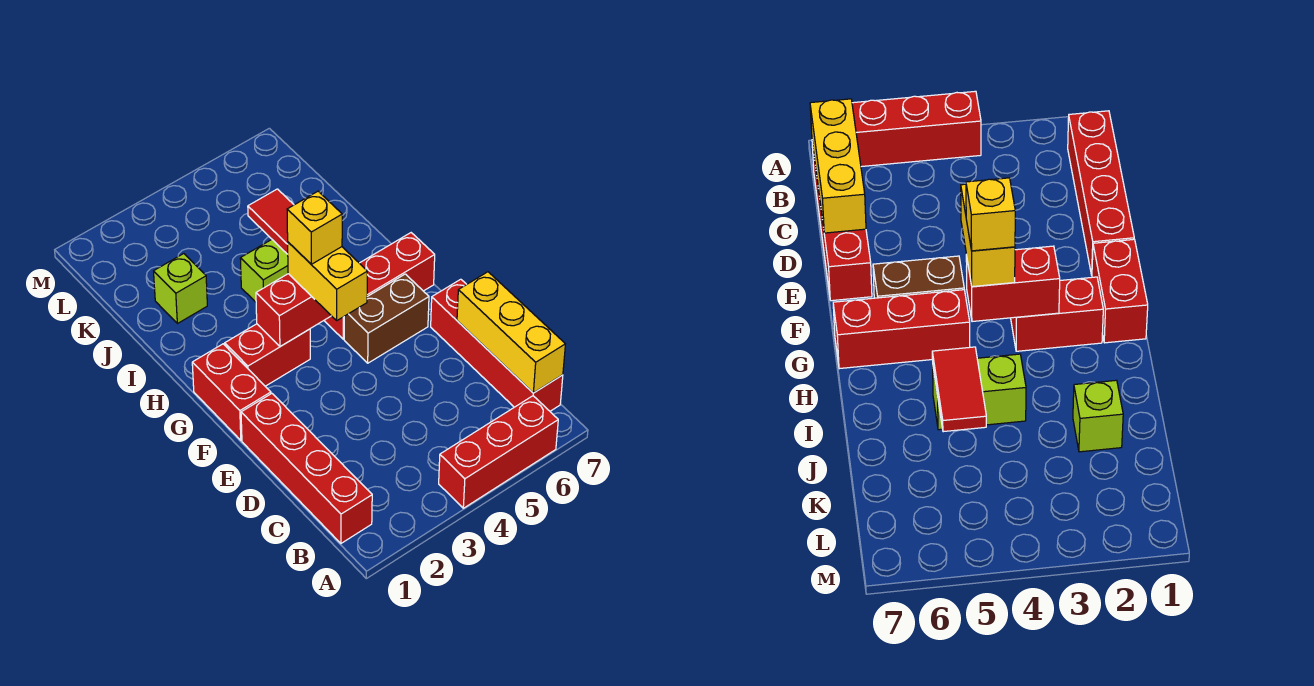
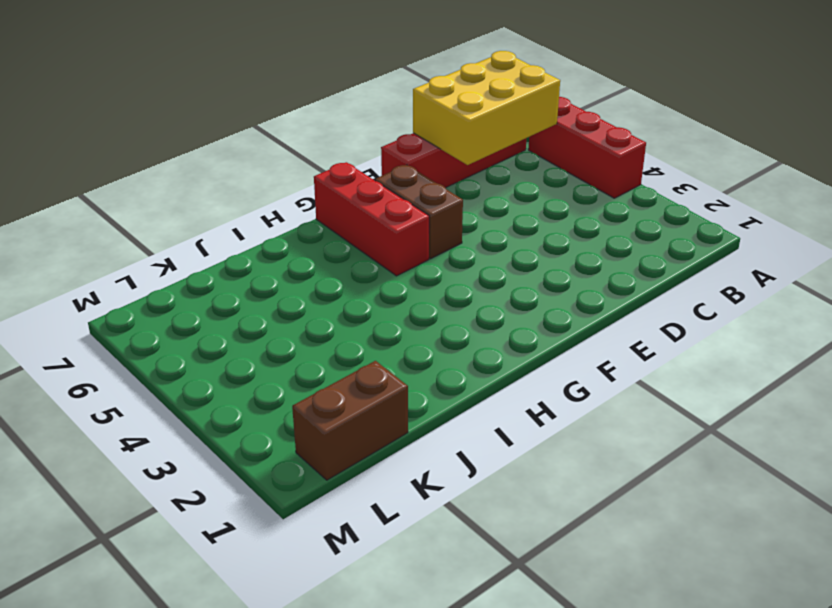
yellow 2x3 brick [413,51,560,165] -> yellow 1x3 brick [457,272,565,393]
brown 1x2 brick [292,361,408,480] -> none
none -> red 1x4 brick [241,394,372,543]
none -> red 1x2 brick [192,344,271,440]
none -> red 1x2 brick [225,324,310,386]

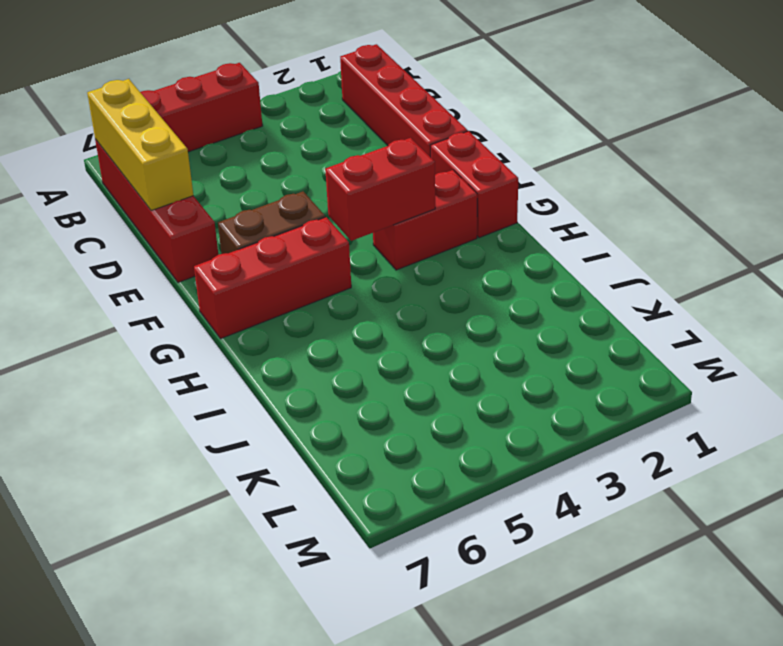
none -> lime 1x2 brick [240,240,288,302]
none -> lime 1x1 brick [154,254,207,324]
none -> red 1x2 tile [248,189,294,254]

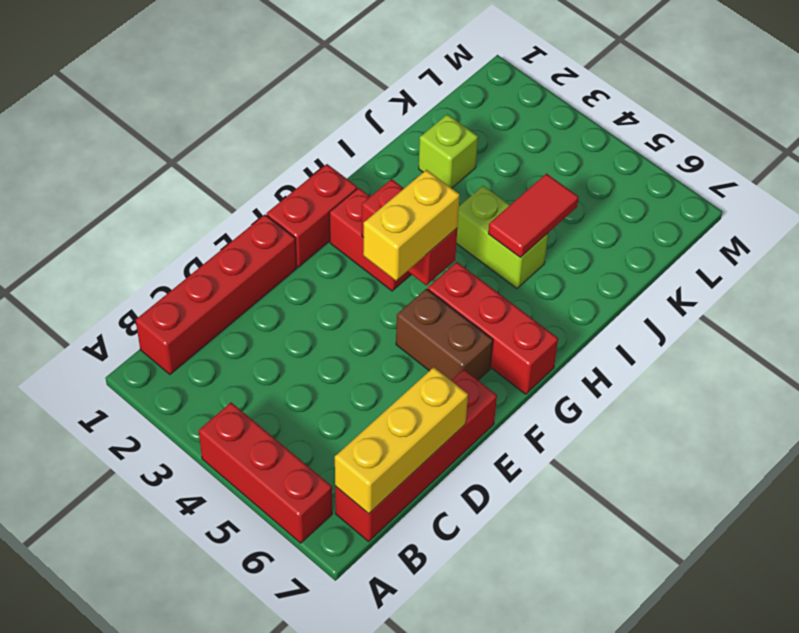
none -> yellow 1x1 brick [287,191,342,264]

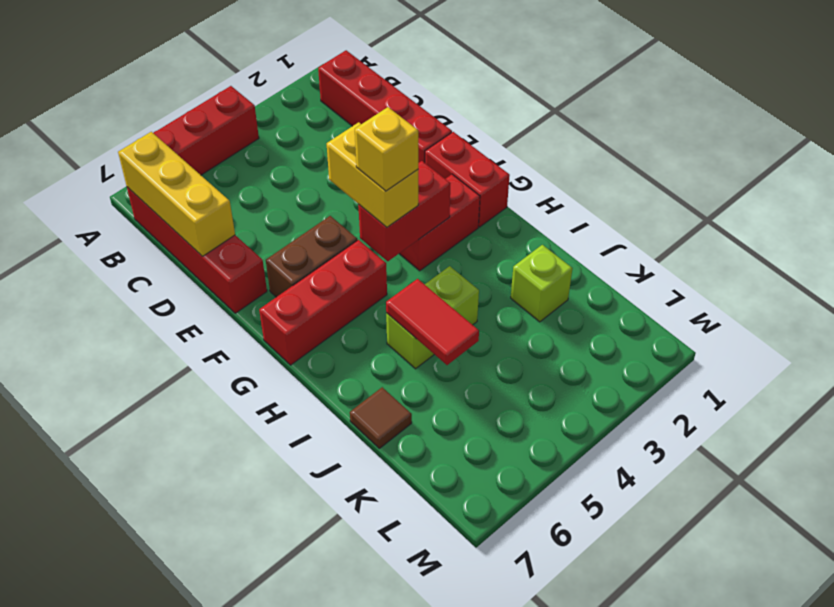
brown 1x1 tile [350,387,412,448] -> none

